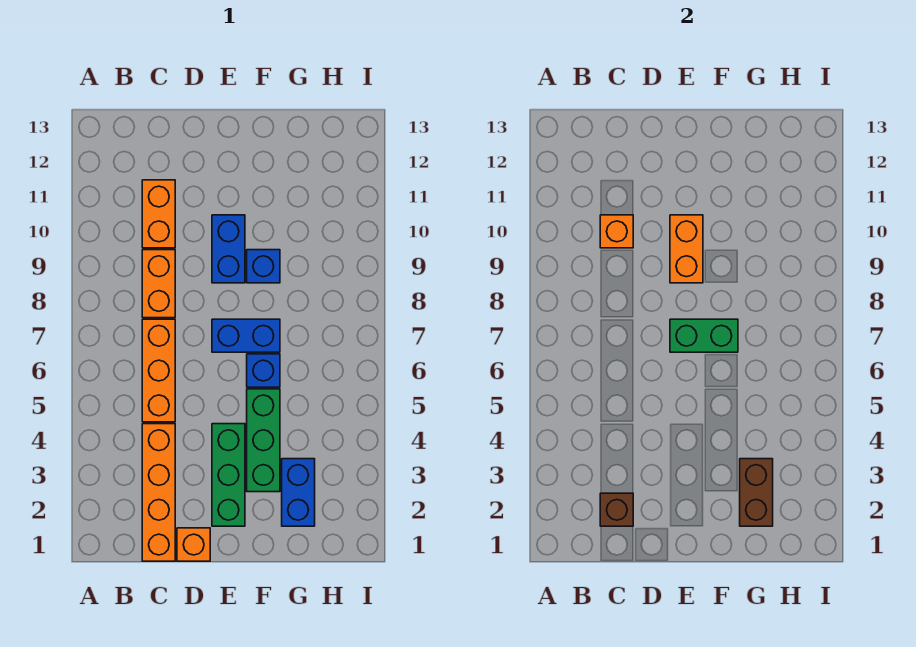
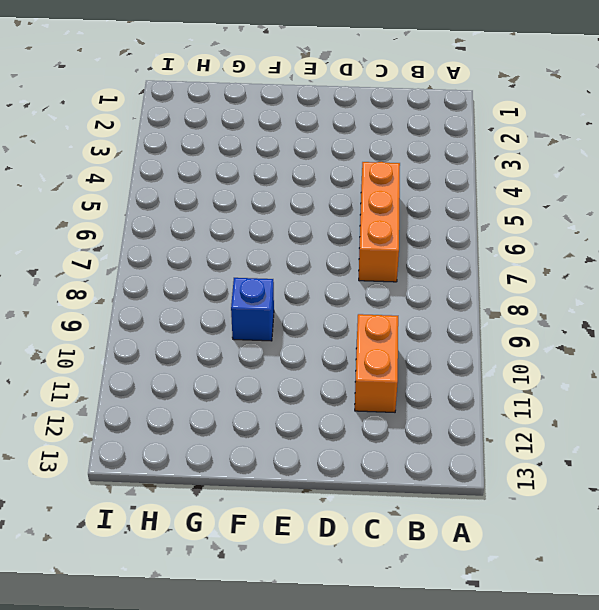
none -> orange 1x4 brick [142,424,175,561]
none -> orange 1x2 brick [142,250,175,318]
none -> orange 1x1 brick [177,528,210,561]

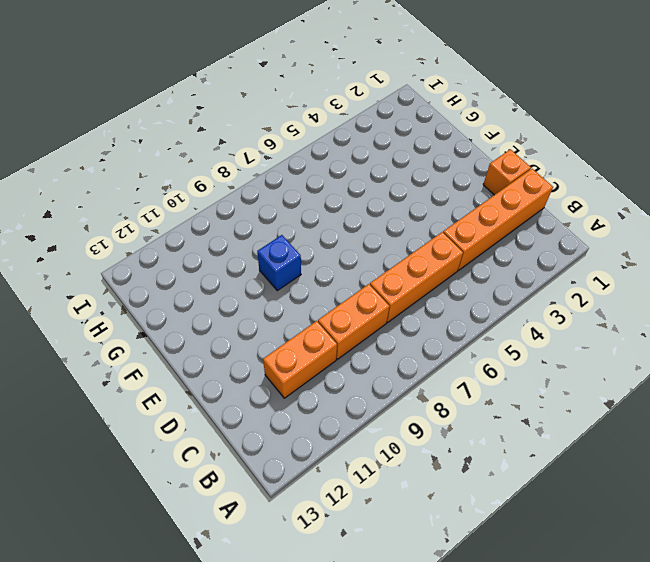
none -> green 1x3 brick [212,424,245,526]
none -> blue 1x2 brick [212,319,280,352]
none -> blue 1x2 brick [212,215,245,283]

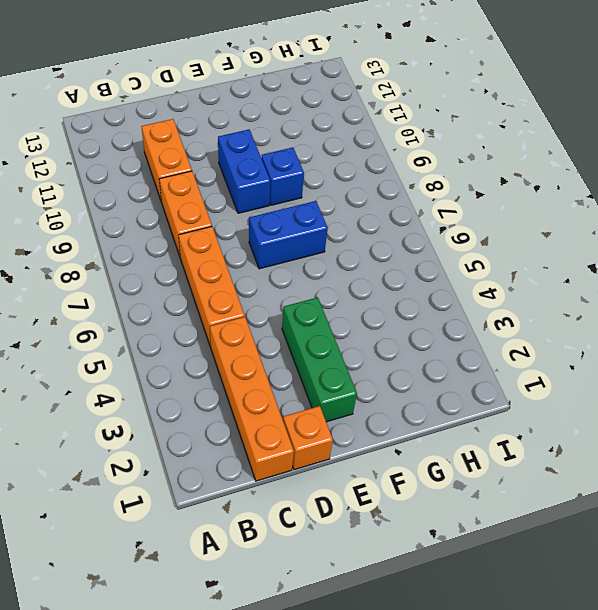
none -> green 1x3 brick [247,389,280,492]
none -> blue 1x1 brick [247,354,280,387]
none -> blue 1x2 brick [282,459,315,526]

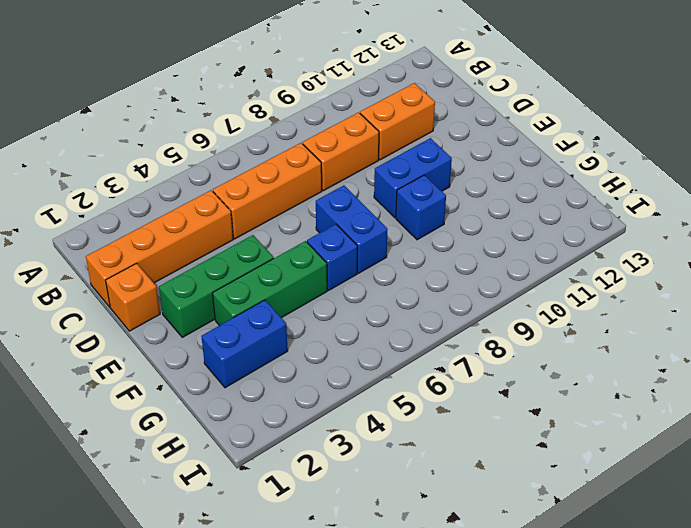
none -> brown 1x1 brick [600,493,633,526]
none -> orange 1x1 brick [600,215,633,248]
none -> green 1x2 brick [670,319,738,352]

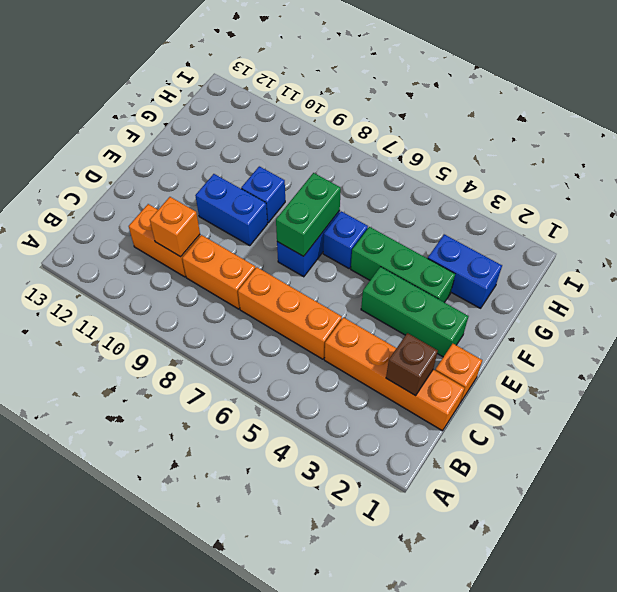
none -> orange 1x2 brick [670,215,703,283]
none -> brown 1x2 brick [740,459,773,526]

